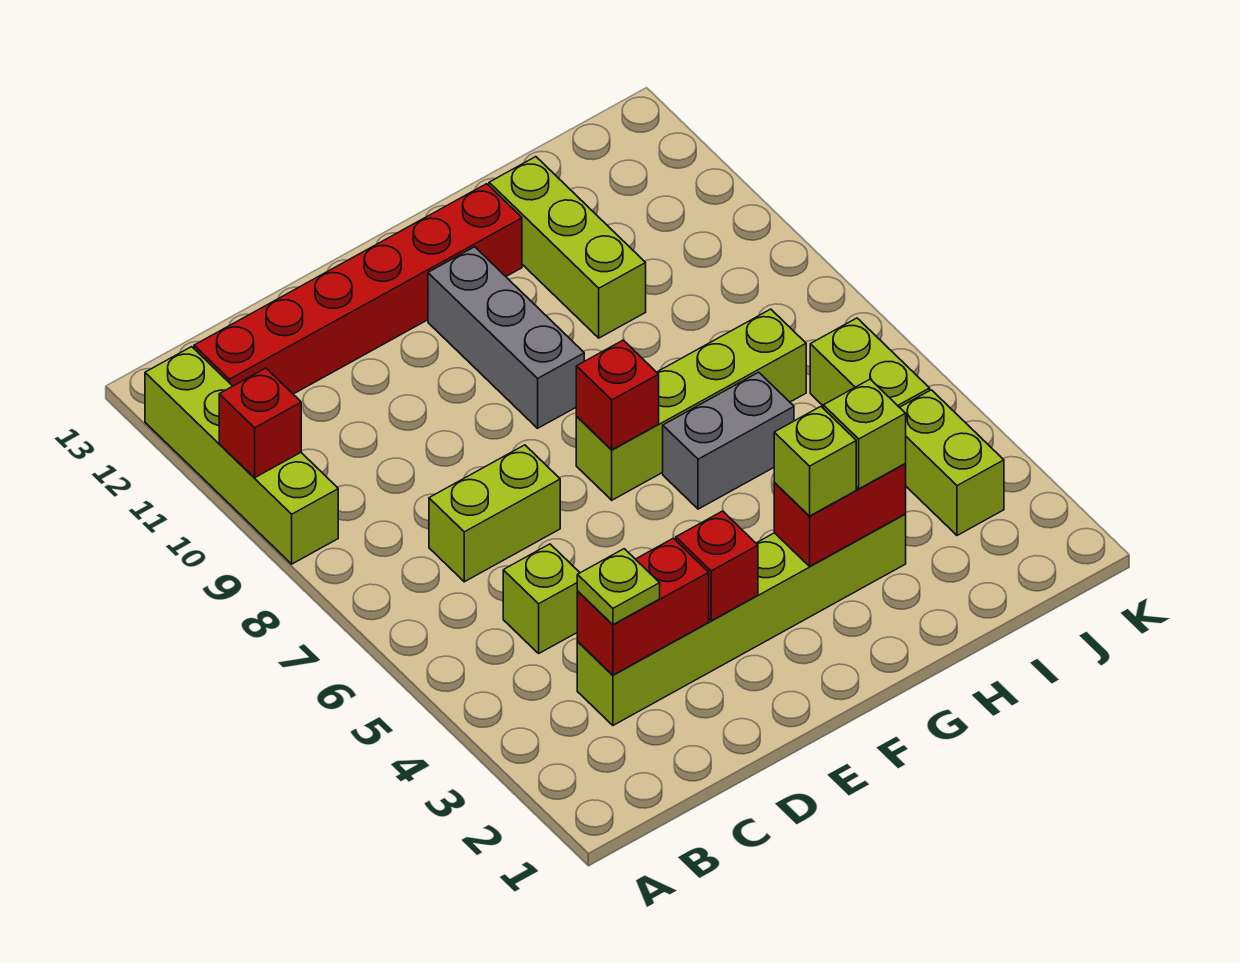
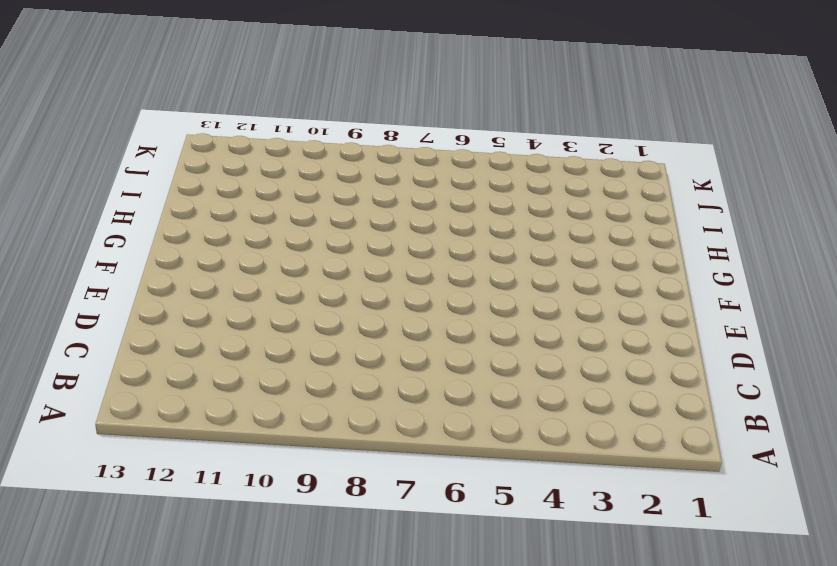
none -> lime 1x4 brick [145,347,338,564]
none -> red 1x6 brick [194,184,522,394]
none -> lime 1x6 brick [577,514,906,725]

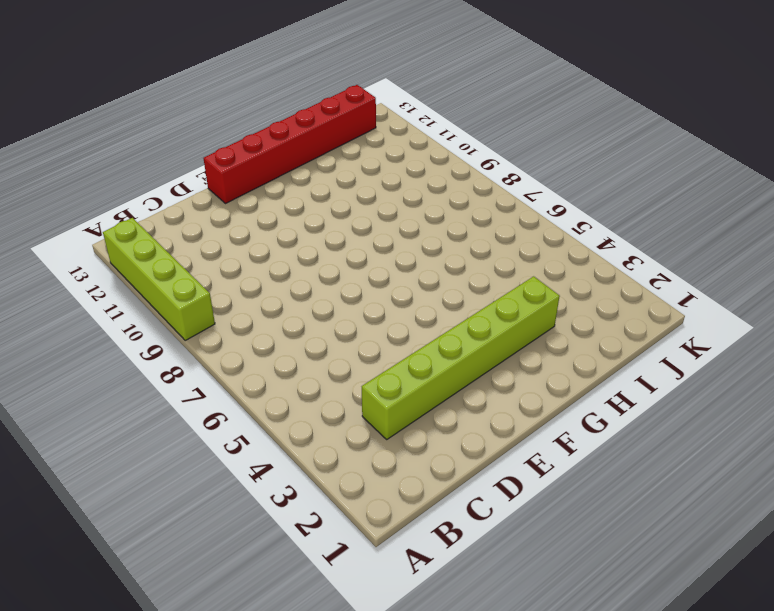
red 1x6 brick [203,85,376,204] -> red 1x6 brick moved to [194,184,522,394]
none -> lime 1x1 brick [503,544,580,653]
none -> lime 1x2 brick [429,445,560,582]
none -> lime 1x4 brick [576,309,806,500]

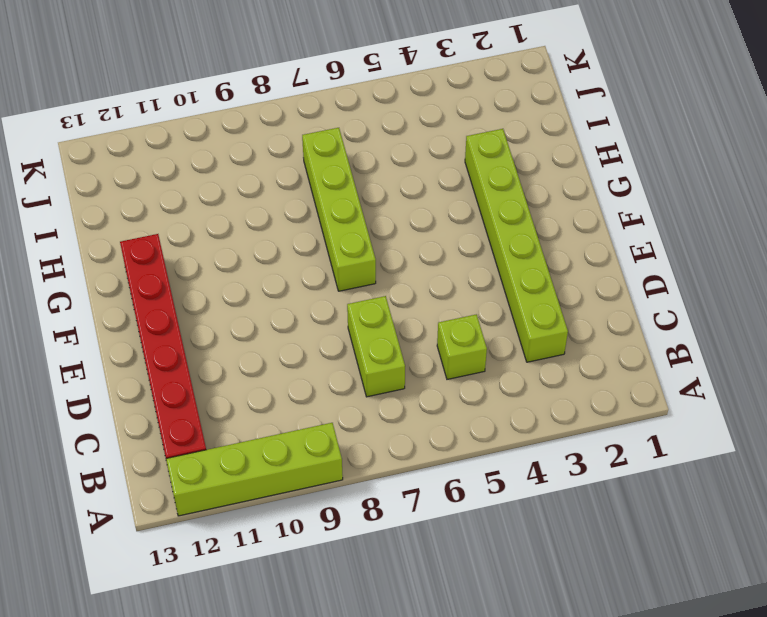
none -> grey 1x3 brick [428,247,584,428]
none -> grey 1x2 brick [663,372,794,509]
none -> lime 1x3 brick [489,157,646,338]

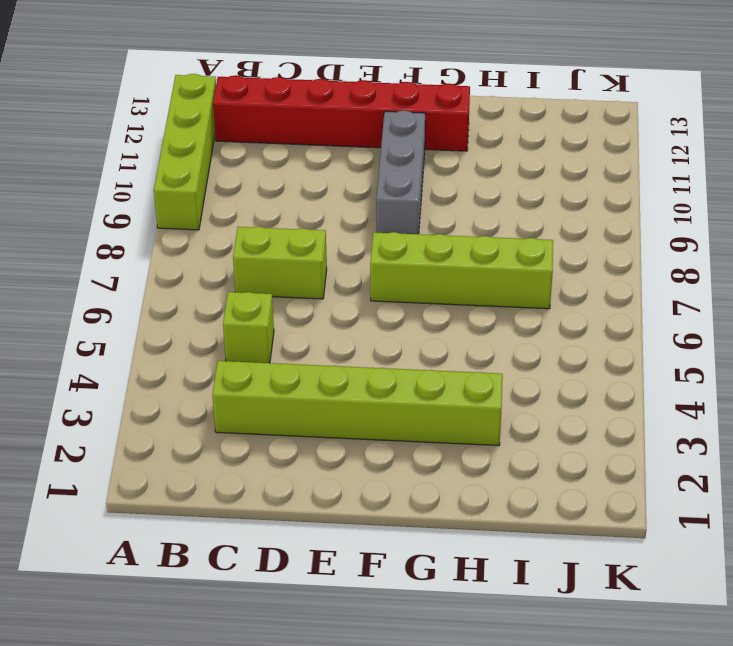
none -> grey 1x2 brick [663,372,794,509]
none -> lime 1x3 brick [489,157,646,338]
none -> lime 1x2 brick [900,390,1004,535]

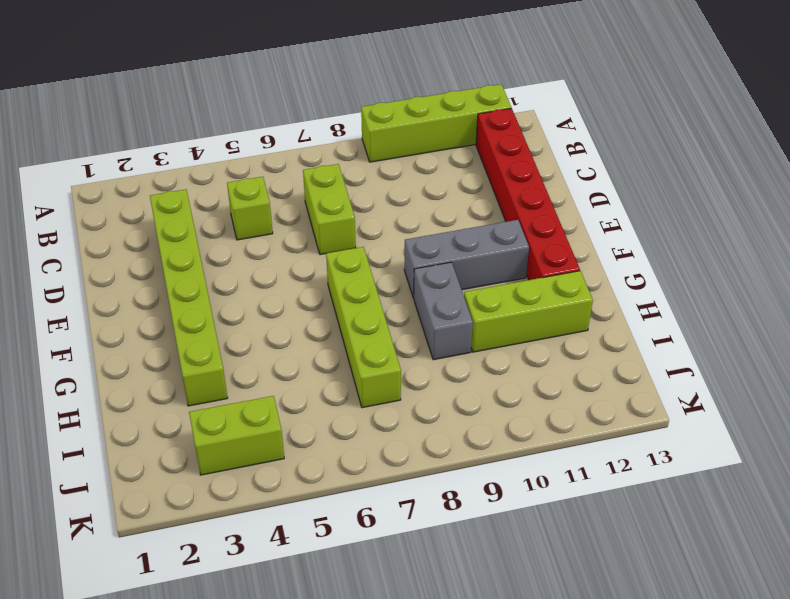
grey 1x2 brick [414,262,473,360] -> grey 1x2 brick moved to [663,372,794,509]
none -> lime 1x2 brick [810,318,930,407]
none -> red 1x1 brick [219,368,301,478]
none -> red 1x2 brick [577,538,709,675]

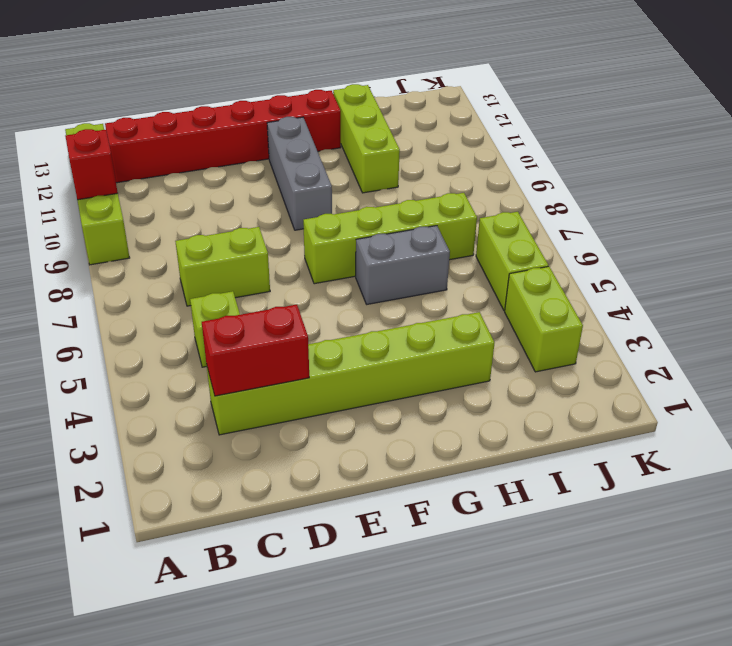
none -> red 1x1 brick [676,511,758,621]
none -> red 1x1 brick [576,340,659,450]
none -> red 1x2 brick [774,464,906,566]

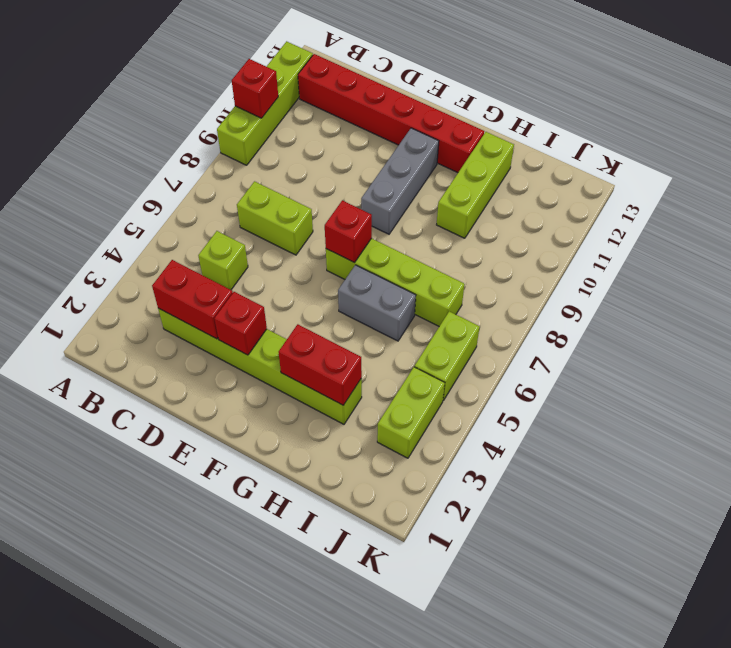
none -> lime 1x1 plate [577,549,660,625]
none -> lime 1x1 brick [774,407,856,516]
none -> lime 1x1 brick [823,379,906,489]

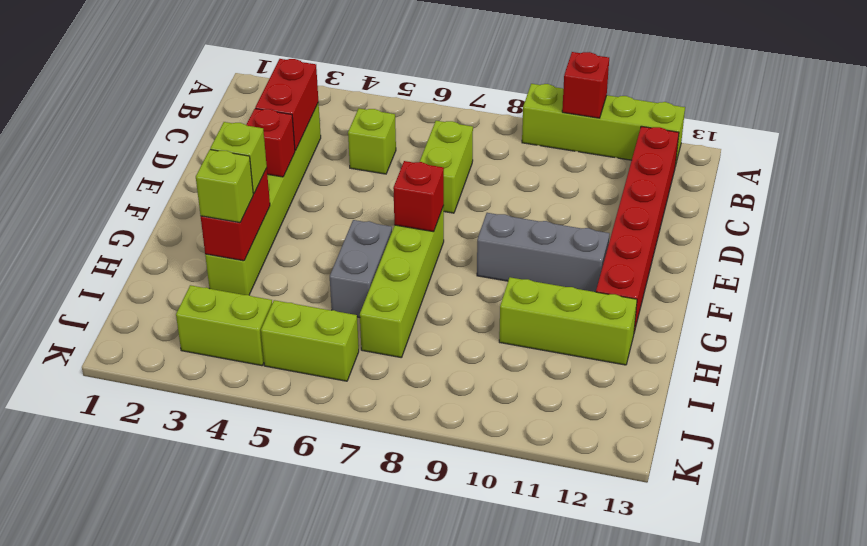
none -> lime 1x1 plate [577,549,660,625]

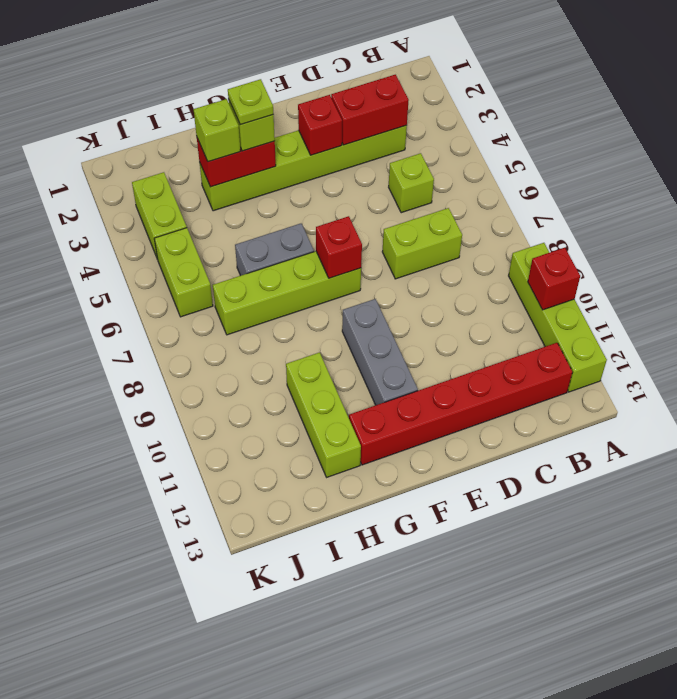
lime 1x1 plate [228,79,273,125] -> lime 1x1 plate moved to [577,549,660,625]

